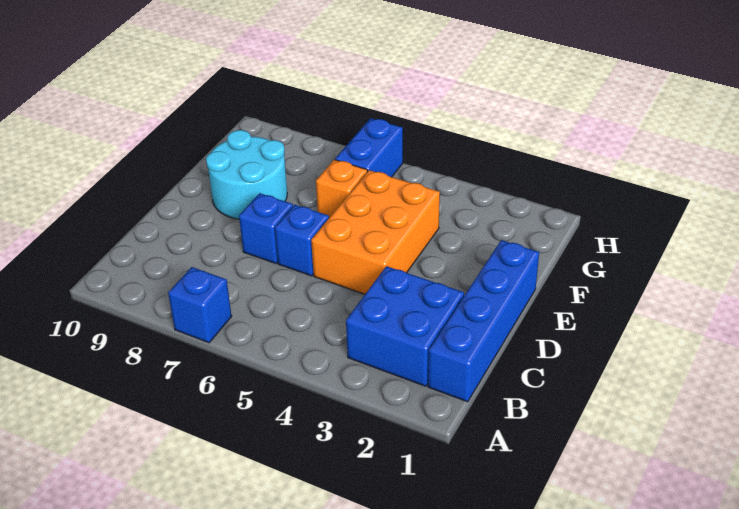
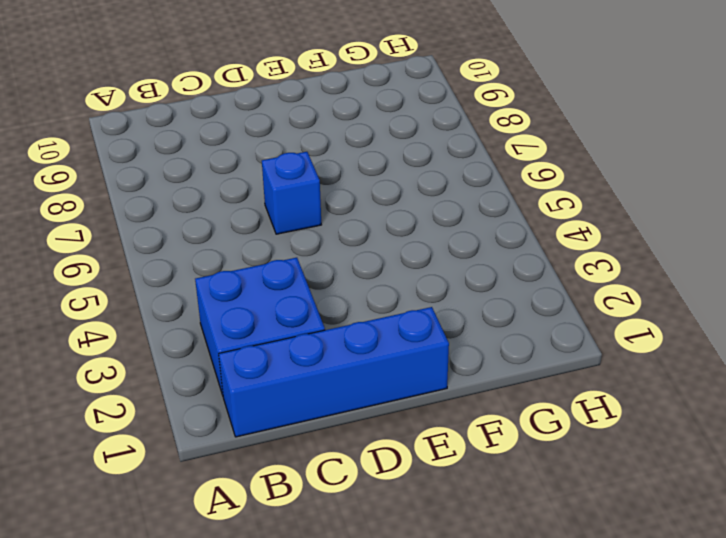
none -> blue 1x1 brick [168,267,232,343]
none -> orange 2x3 brick [311,170,440,294]

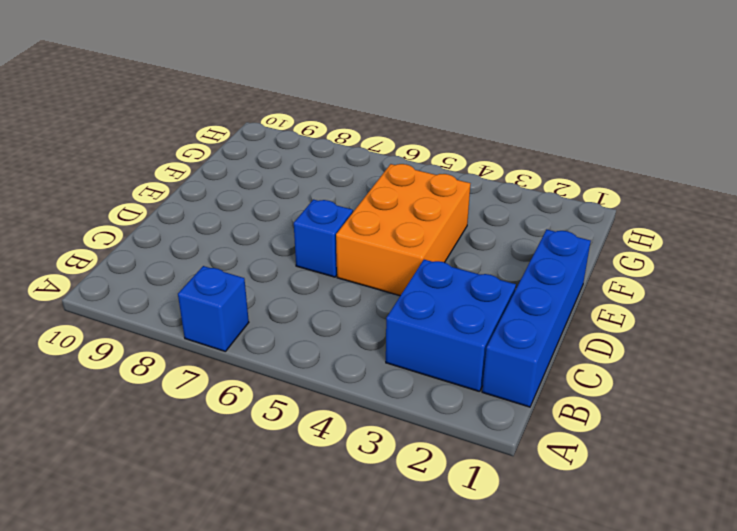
none -> blue 1x1 brick [239,193,293,263]
none -> cyan 2x2 round brick [206,130,287,219]

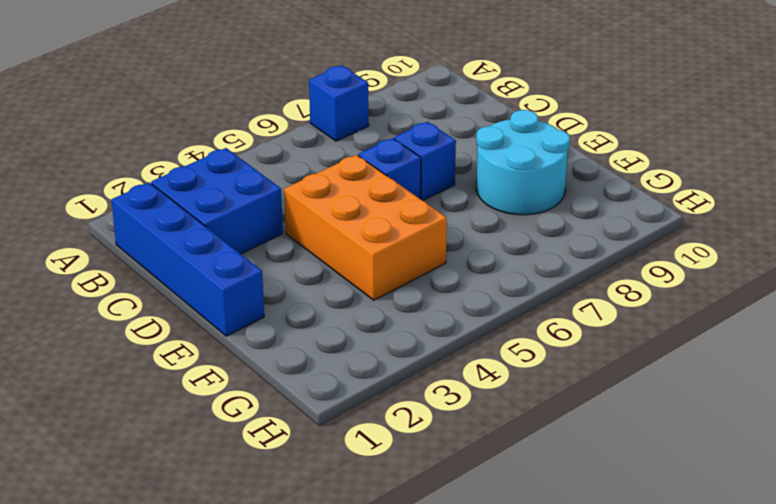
none -> orange 1x1 brick [316,160,367,218]
none -> blue 1x2 brick [335,118,403,177]

